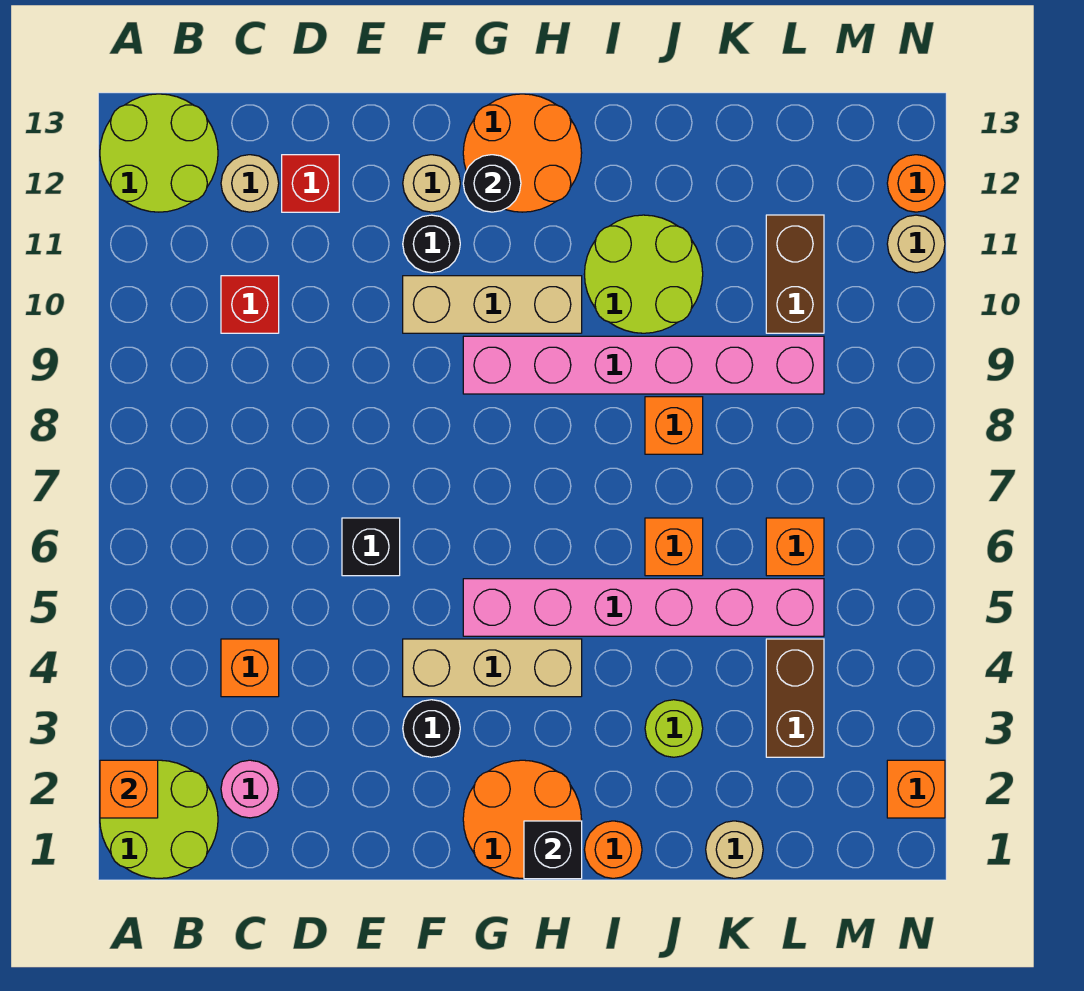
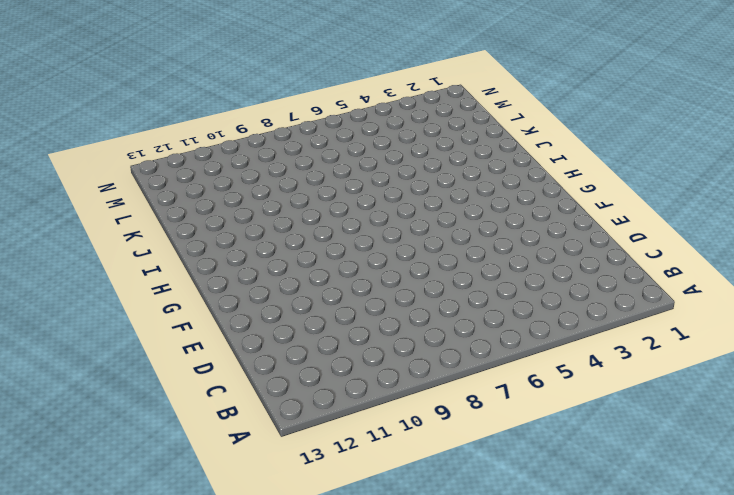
none -> lime 2x2 round brick [100,760,218,878]
none -> lime 2x2 round brick [100,94,218,212]
none -> pink 1x1 round brick [221,760,279,818]
none -> orange 1x1 brick [221,639,279,697]

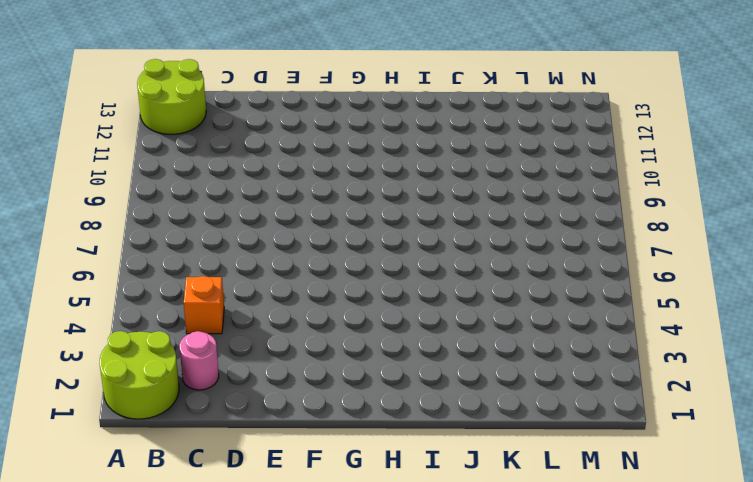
none -> red 1x1 brick [221,276,279,333]
none -> tan 1x1 round brick [221,155,279,212]
none -> red 1x1 brick [282,155,339,212]
none -> black 1x1 brick [342,518,400,576]

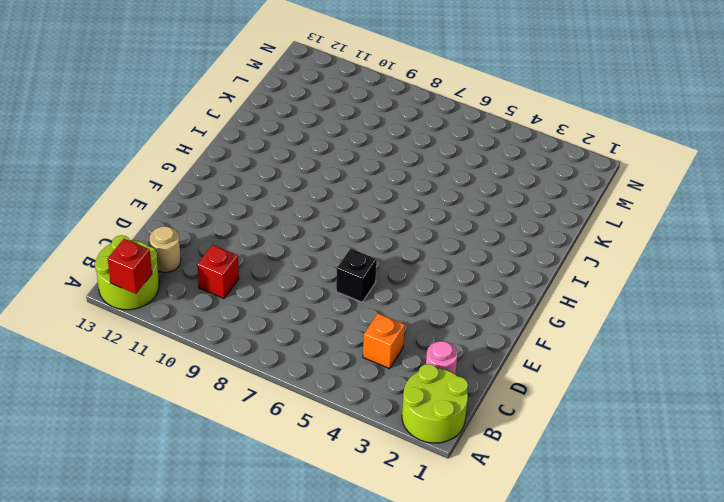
red 1x1 brick [108,239,152,294] -> red 1x1 brick moved to [282,155,339,212]
none -> black 1x1 round brick [403,700,460,757]
none -> tan 1x3 brick [403,639,582,697]
none -> tan 1x3 brick [403,276,582,333]
none -> black 1x1 round brick [403,215,460,273]

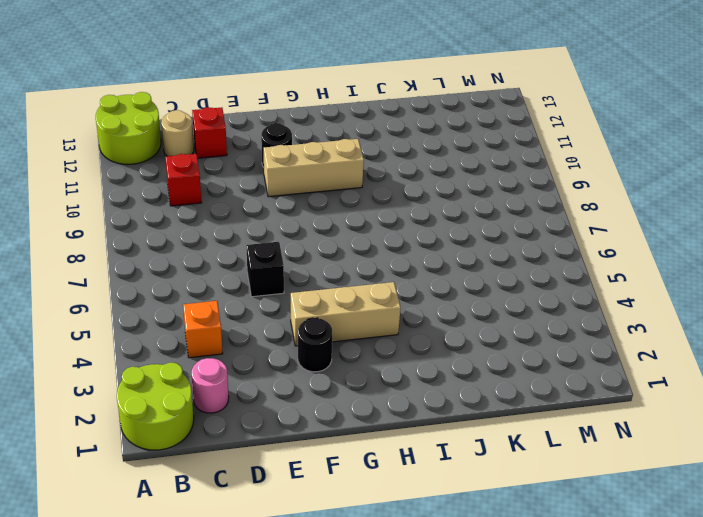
none -> tan 1x1 round brick [403,155,460,212]
none -> orange 2x2 round brick [463,760,582,878]
none -> pink 1x6 brick [463,579,824,636]
none -> pink 1x6 brick [463,336,824,394]

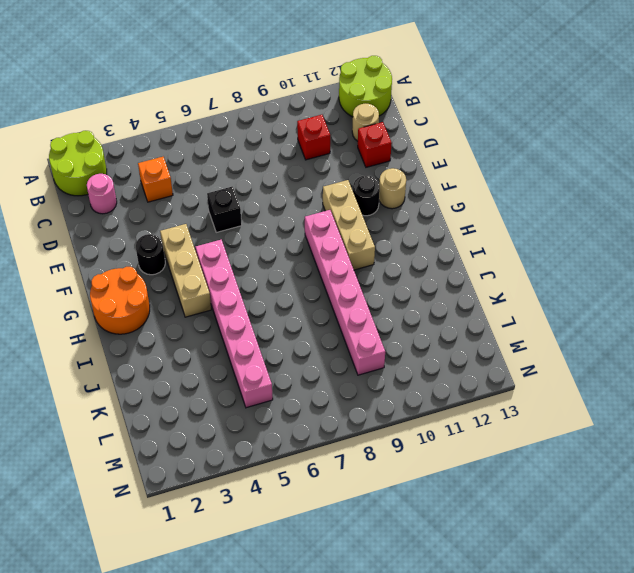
none -> orange 2x2 round brick [463,94,582,212]
none -> orange 1x1 round brick [584,821,642,878]
none -> lime 2x2 round brick [584,215,703,333]
none -> lime 1x1 round brick [645,700,703,757]

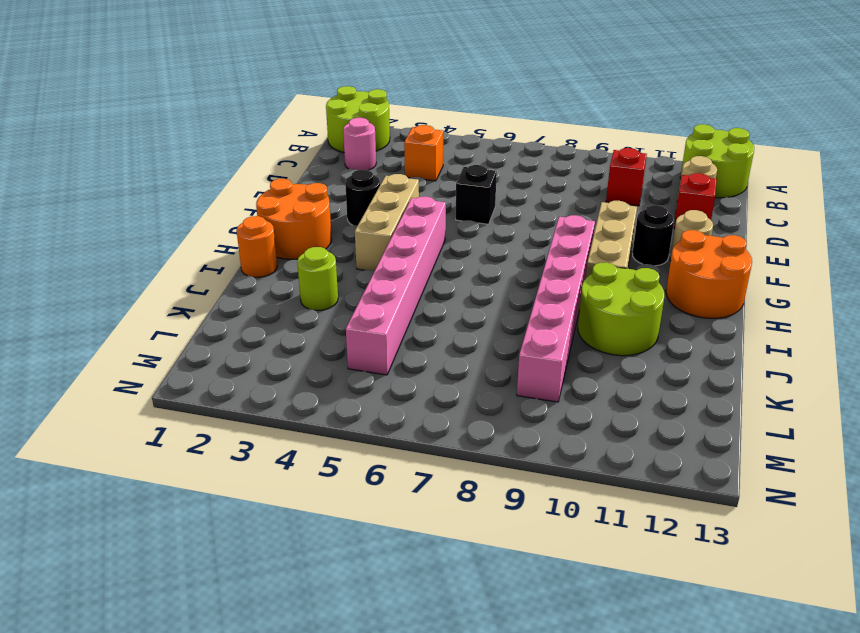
none -> orange 1x1 brick [645,518,703,576]
none -> orange 1x1 brick [645,397,703,454]
none -> tan 1x1 round brick [706,821,763,878]
none -> brown 1x2 brick [766,639,824,757]

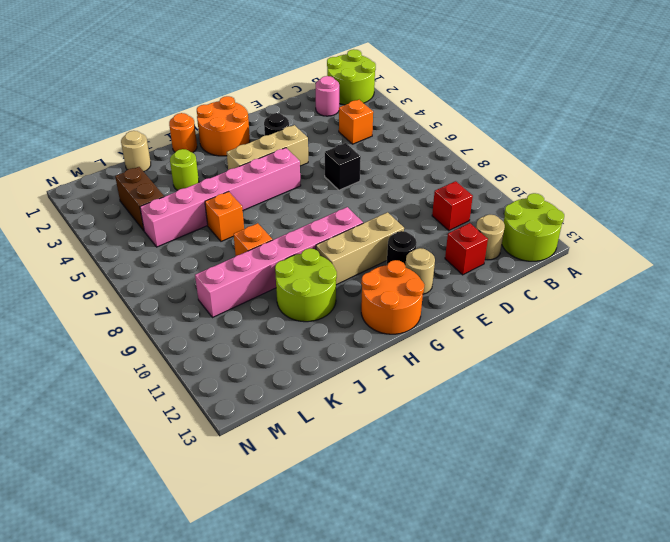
none -> orange 1x1 brick [766,518,824,576]
none -> brown 1x2 brick [766,215,824,333]
none -> orange 1x1 brick [887,760,945,818]
none -> tan 1x1 round brick [887,215,945,273]

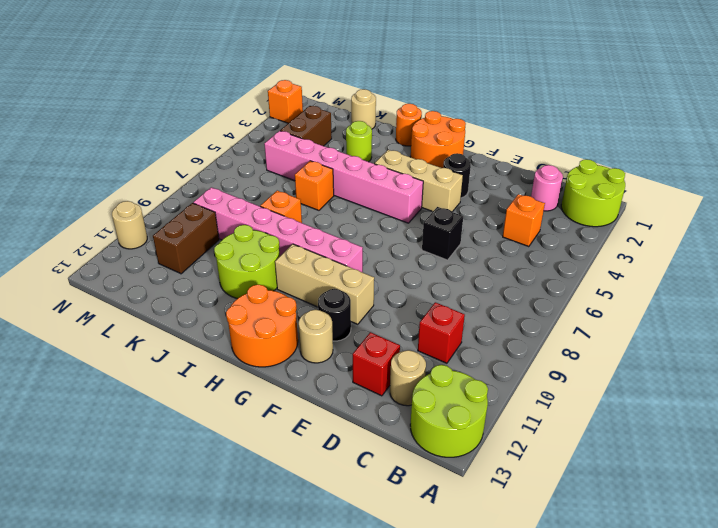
none -> orange 1x1 brick [766,518,824,576]
none -> orange 1x1 round brick [887,155,945,212]
none -> orange 1x1 brick [100,760,158,818]
none -> black 1x1 round brick [463,155,521,212]

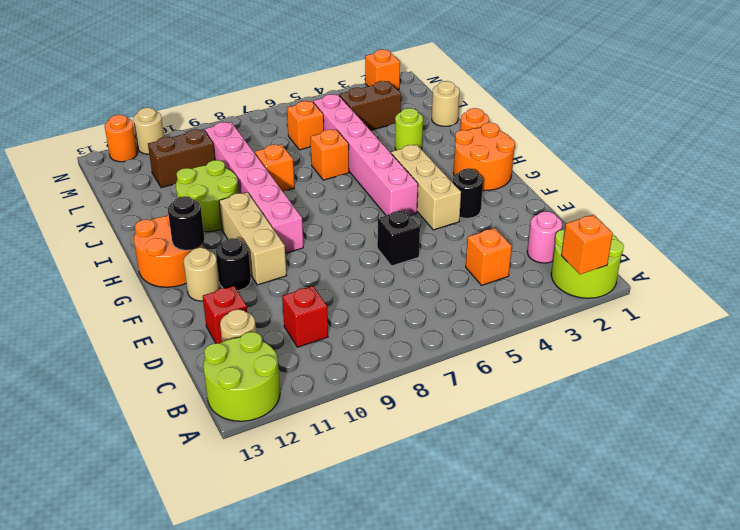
none -> black 1x1 brick [524,821,582,879]

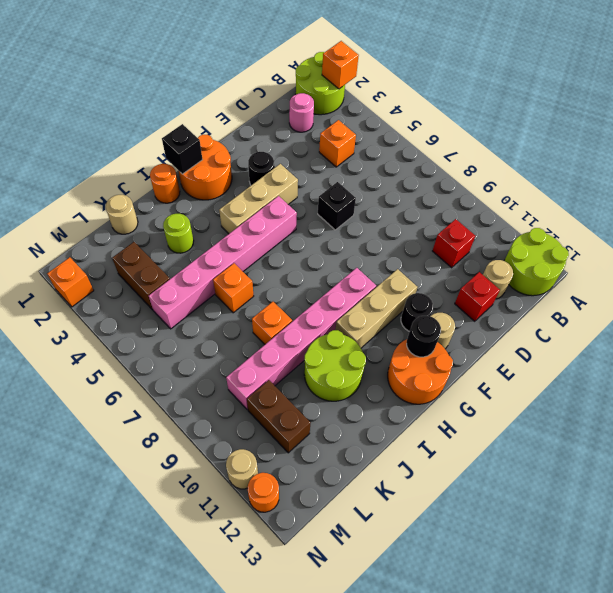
none -> orange 1x1 brick [766,518,824,576]

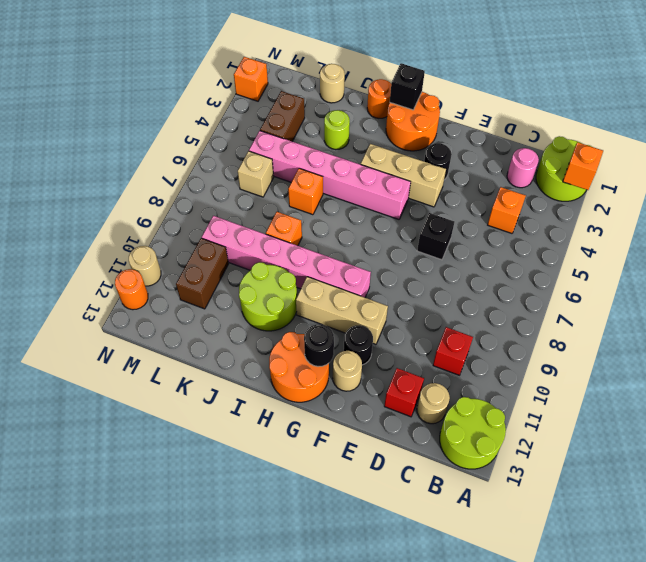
tan 1x1 brick [238,151,274,197] -> orange 1x1 brick [766,518,824,576]

